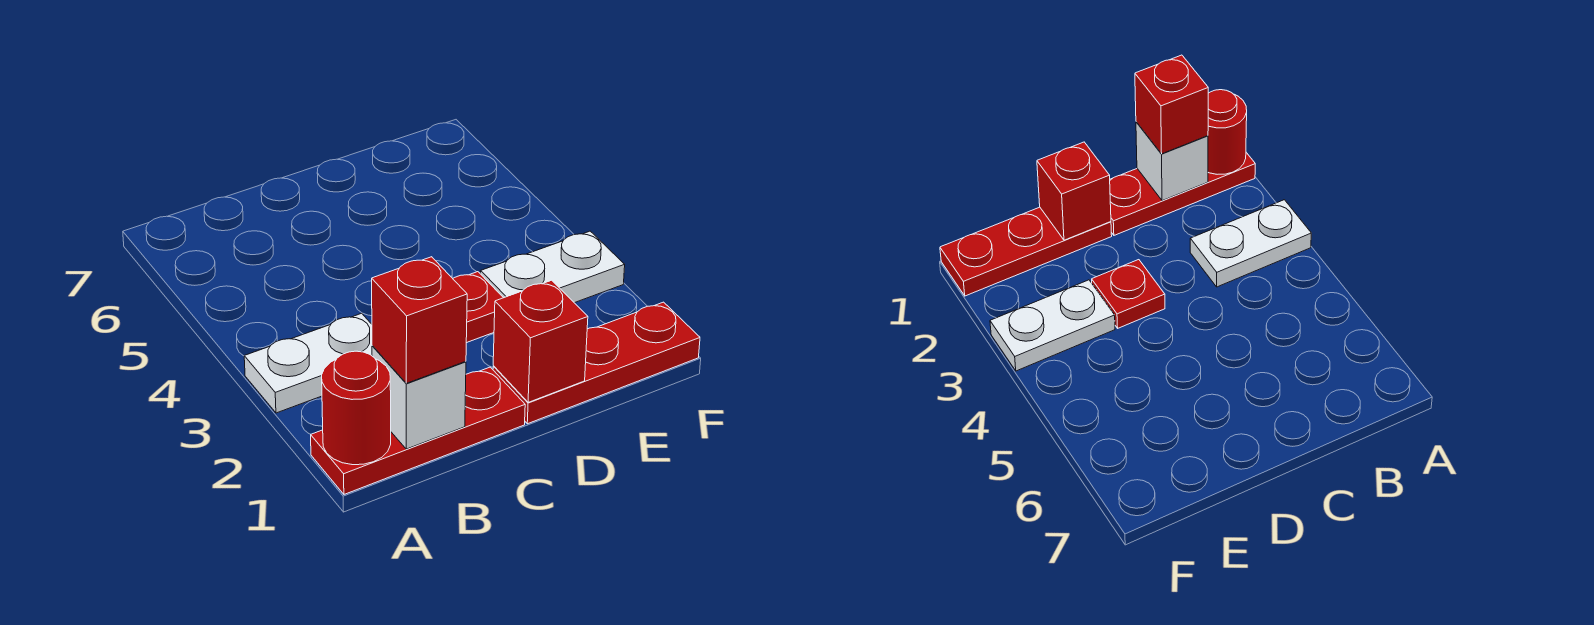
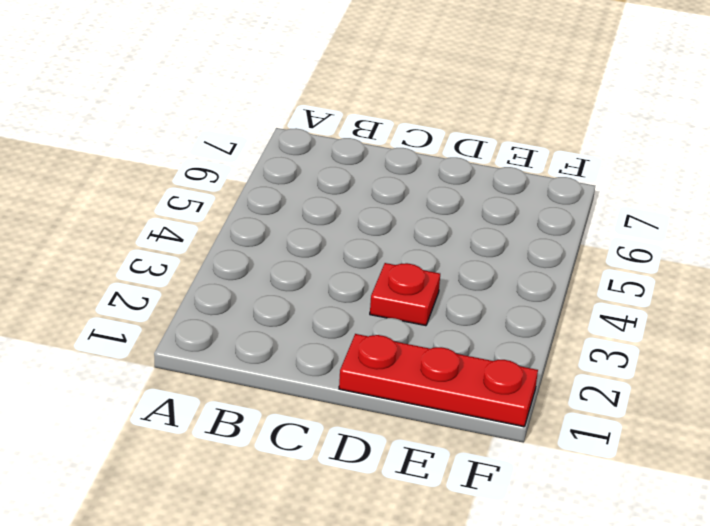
none -> red 1x3 plate [311,367,525,494]
none -> white 1x2 plate [244,313,372,413]

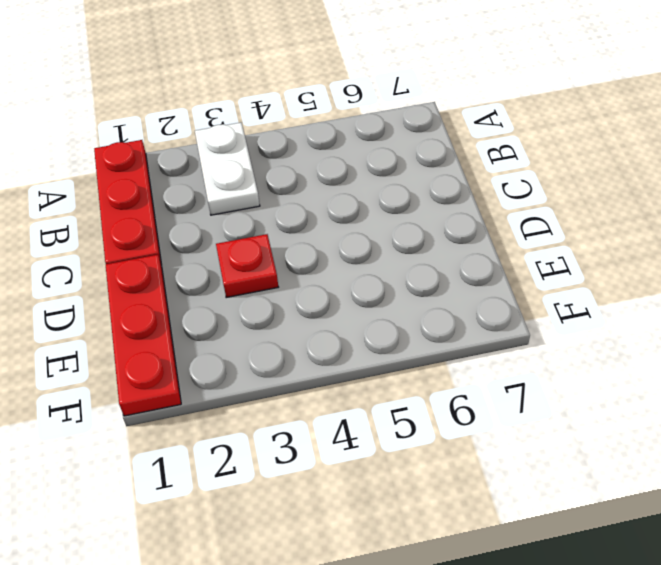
none -> white 1x2 plate [481,231,625,303]
none -> red 1x1 round brick [322,351,391,465]

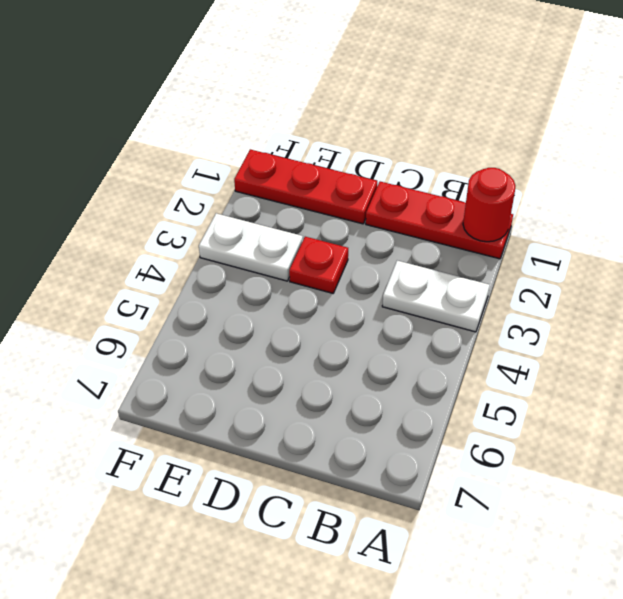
none -> white 1x1 brick [372,346,466,449]
none -> red 1x1 brick [493,280,588,402]

